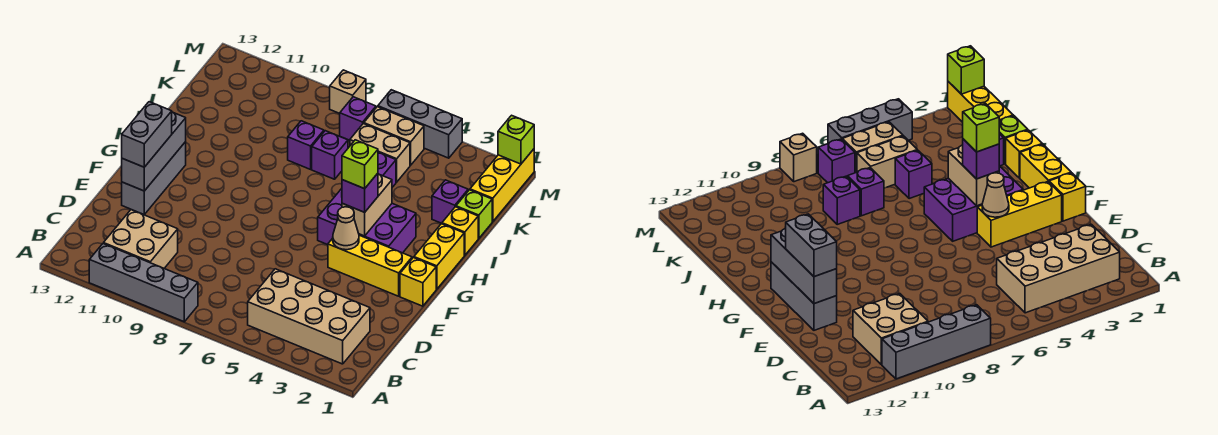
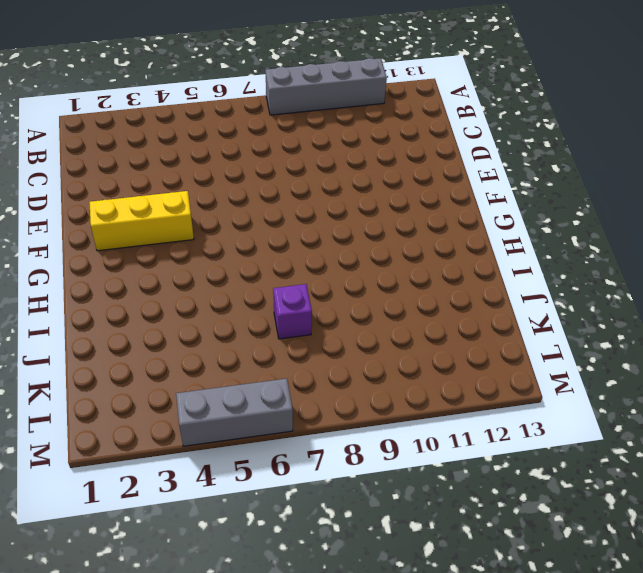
none -> tan 2x4 brick [248,269,370,364]
none -> tan 2x2 brick [104,210,178,268]
none -> grey 1x3 brick [122,142,186,215]

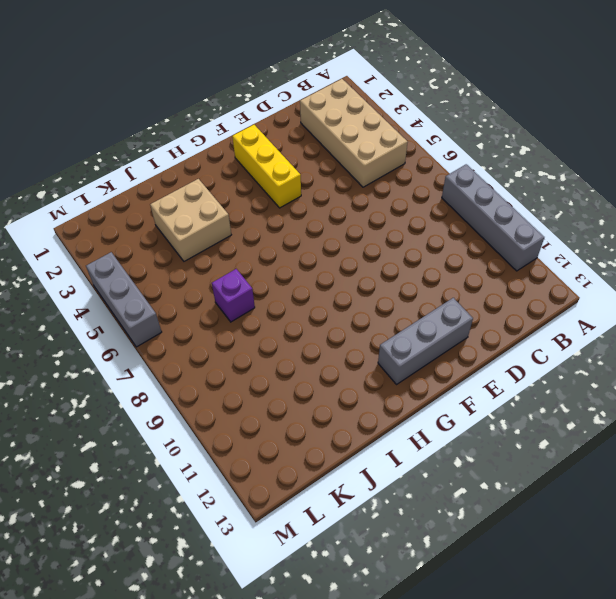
tan 2x2 brick [150,179,231,261] -> tan 2x2 brick moved to [104,210,178,268]
none -> yellow 1x1 brick [400,258,436,306]
none -> yellow 1x2 brick [414,224,464,289]
none -> purple 2x3 brick [318,189,416,253]

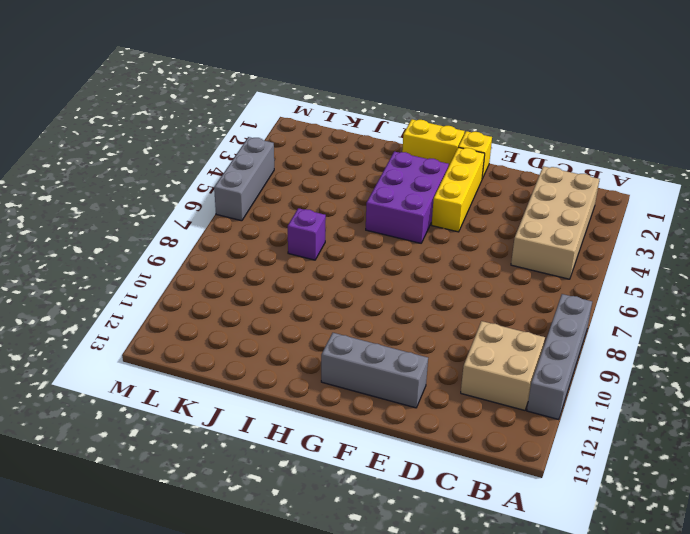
none -> yellow 1x1 brick [442,207,478,255]
none -> lime 1x1 brick [456,190,492,239]
none -> purple 1x1 brick [432,180,468,223]

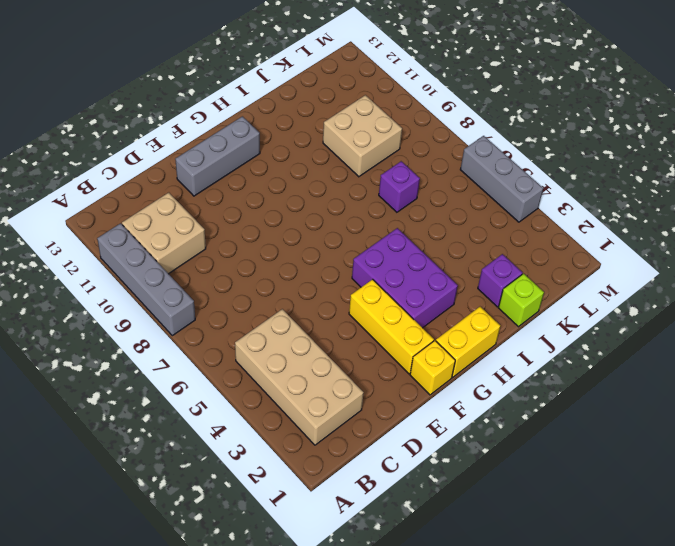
tan 2x2 brick [323,95,402,177] -> none
none -> yellow 1x1 brick [442,207,478,255]
none -> purple 1x1 brick [378,152,396,187]
none -> purple 1x1 brick [288,121,324,169]

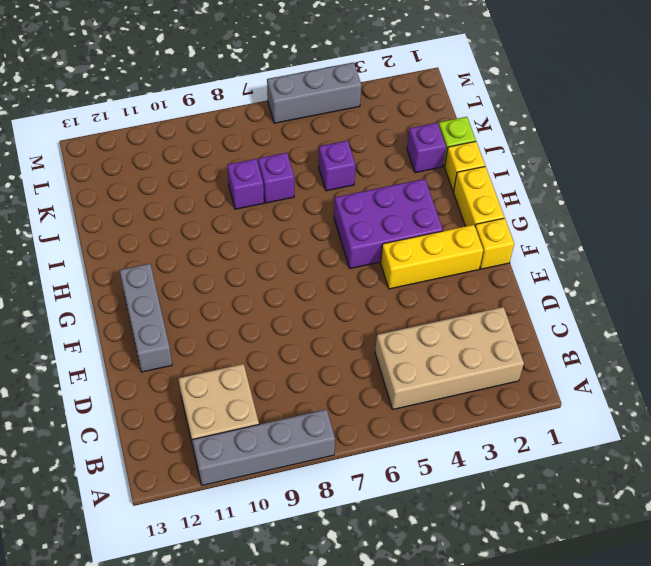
none -> yellow 1x3 brick [470,149,534,222]
none -> tan 1x2 brick [350,124,410,182]
none -> tan 1x2 brick [364,107,424,165]

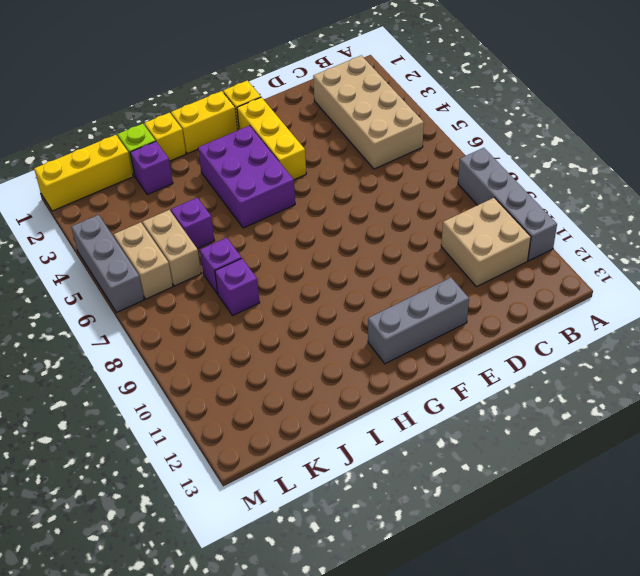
none -> purple 1x1 brick [340,97,376,140]
none -> tan 1x1 brick [330,70,366,113]
none -> grey 1x3 brick [122,112,186,191]

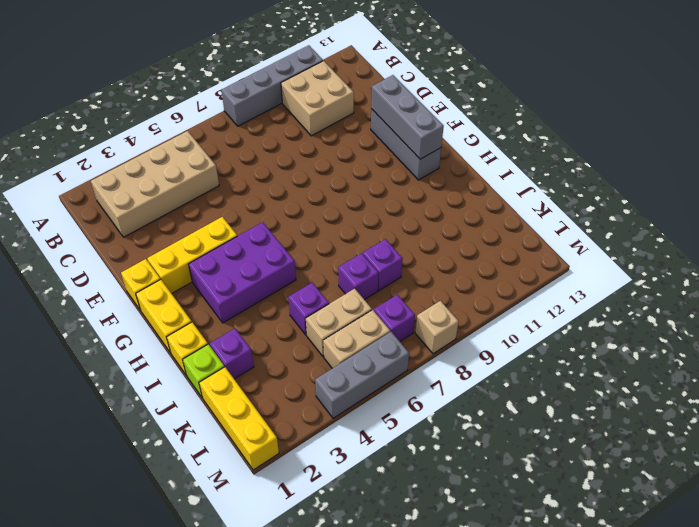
none -> tan 1x1 cone [333,207,359,250]
none -> tan 1x2 brick [342,174,392,236]
none -> lime 1x1 brick [498,115,534,164]

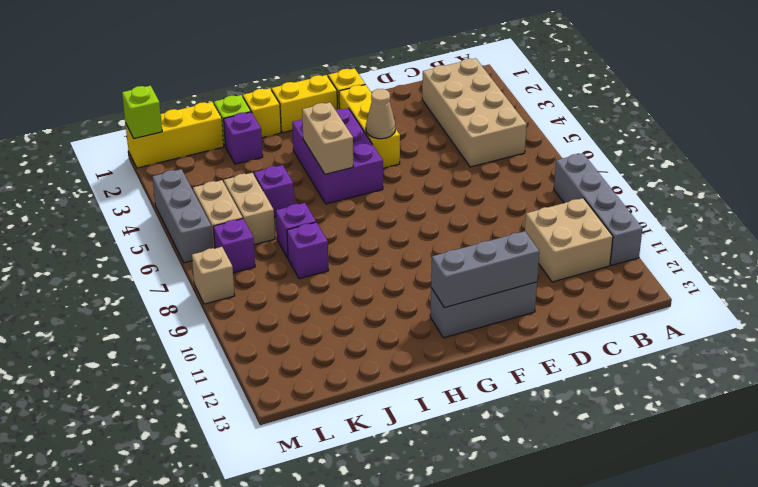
tan 1x2 brick [302,102,353,174] -> tan 1x2 brick turned to [342,174,392,236]
none -> grey 1x2 brick [122,102,172,167]
none -> purple 1x1 brick [342,173,378,212]
none -> lime 1x1 brick [342,140,378,189]

